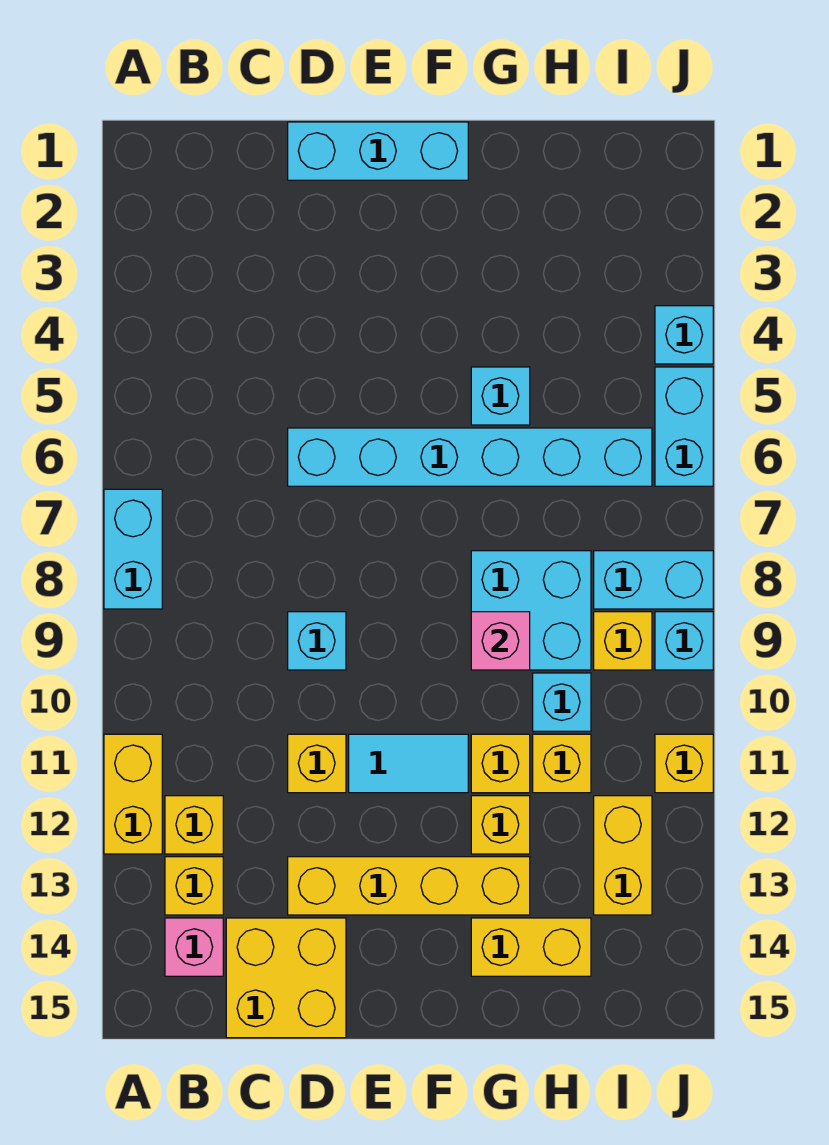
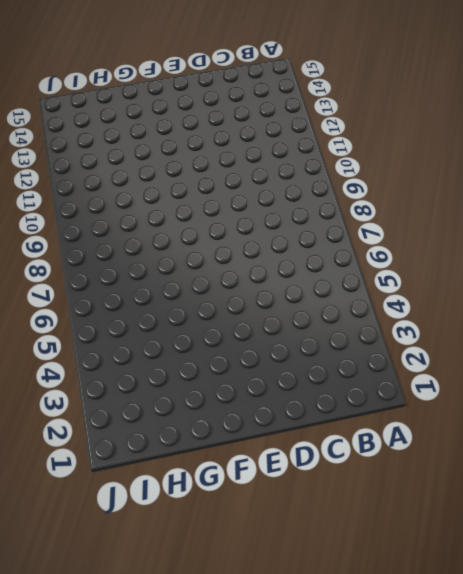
none -> cyan 1x2 brick [104,489,162,609]
none -> yellow 1x2 brick [104,734,162,854]
none -> yellow 1x1 brick [165,796,223,854]

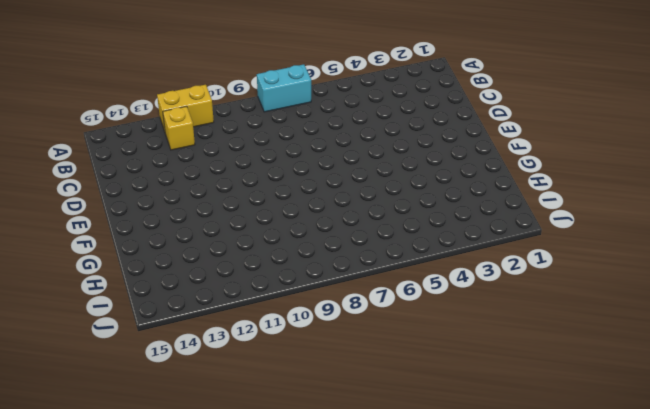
none -> yellow 1x1 brick [165,857,223,915]
none -> pink 1x1 brick [165,918,223,976]
none -> yellow 2x2 brick [226,918,346,1038]

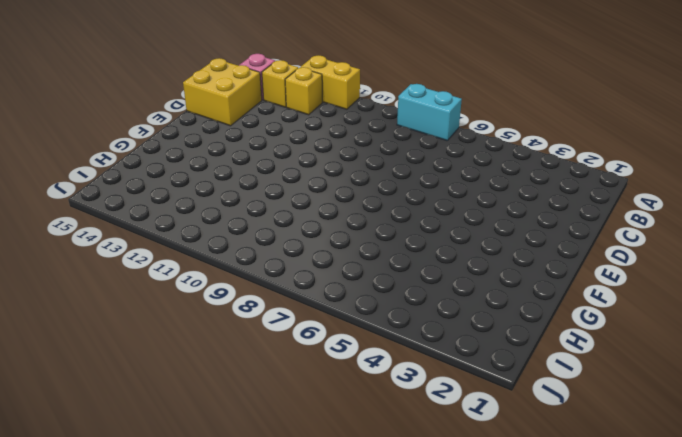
none -> cyan 1x3 brick [288,122,468,180]
none -> cyan 1x6 brick [288,428,652,486]
none -> cyan 1x1 brick [288,612,346,670]

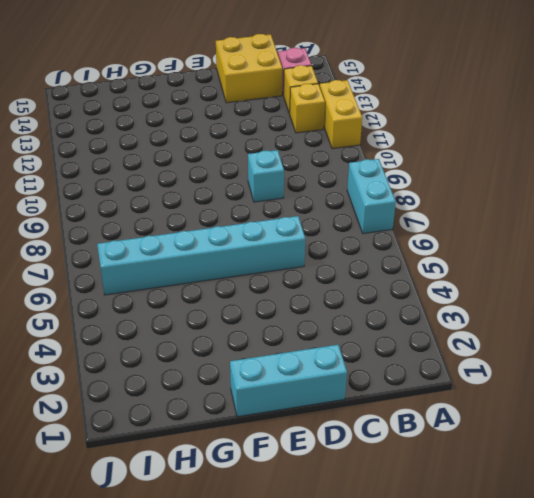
none -> yellow 1x1 brick [288,734,346,793]
none -> yellow 1x4 brick [288,857,530,915]
none -> cyan 1x2 tile [349,734,468,793]

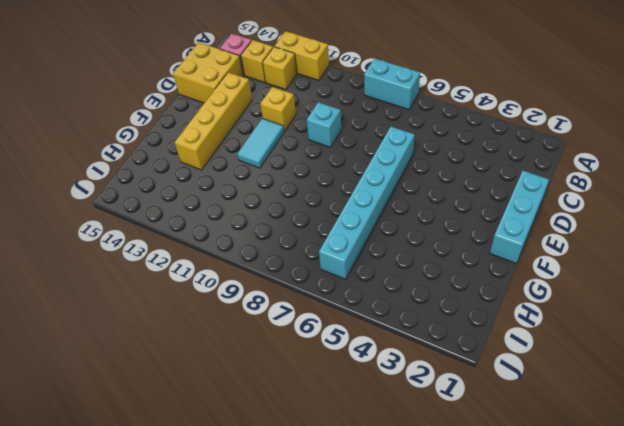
none -> cyan 1x1 brick [471,367,530,425]
none -> cyan 2x2 brick [471,551,591,670]
none -> yellow 1x1 brick [471,734,530,793]

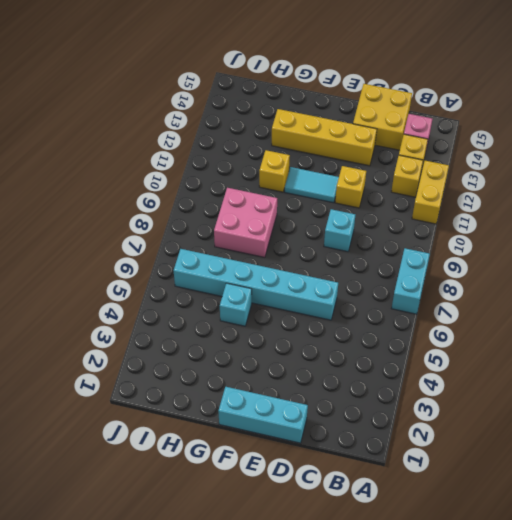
pink 2x2 brick [214,188,277,257] -> cyan 2x2 brick [471,551,591,670]
none -> yellow 1x1 brick [471,796,530,854]
none -> yellow 1x2 brick [471,918,591,976]
none -> cyan 1x1 brick [533,673,591,731]

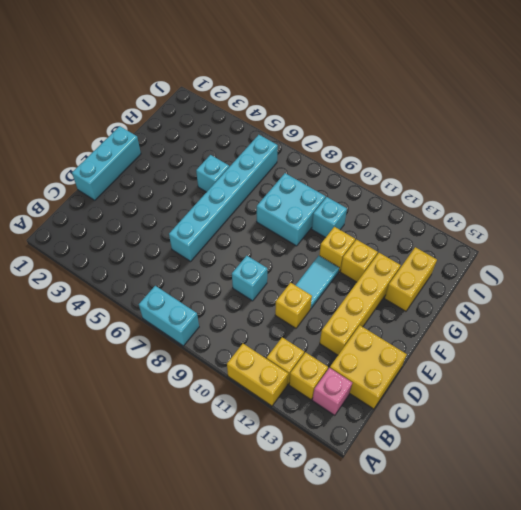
none -> yellow 1x1 brick [533,734,591,793]
none -> cyan 1x2 brick [594,551,713,609]
none -> yellow 1x1 brick [594,612,652,670]

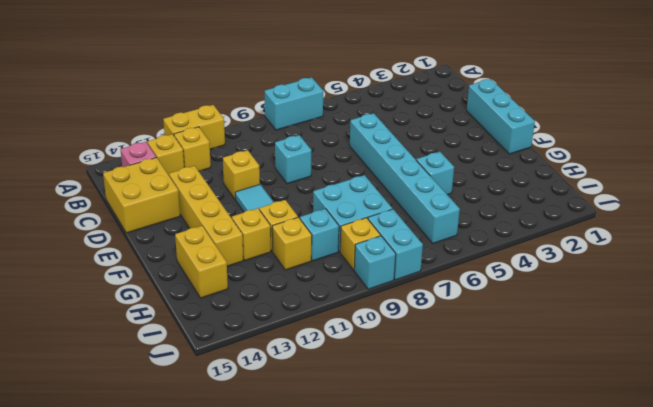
none -> yellow 1x2 brick [594,796,652,915]
none -> cyan 1x1 brick [655,306,713,364]
none -> cyan 1x2 brick [655,367,713,486]

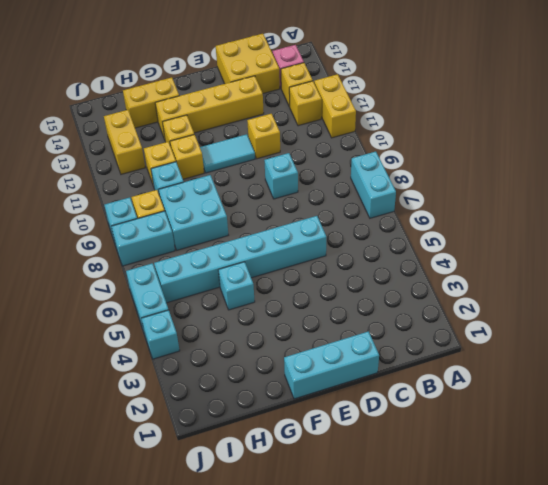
none -> yellow 1x1 brick [655,734,713,793]
none -> pink 1x1 brick [471,612,530,670]

